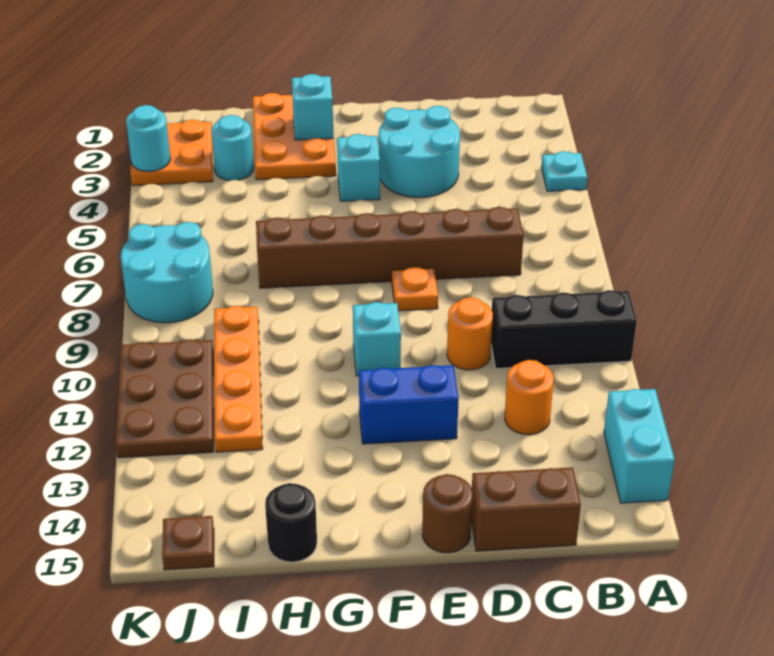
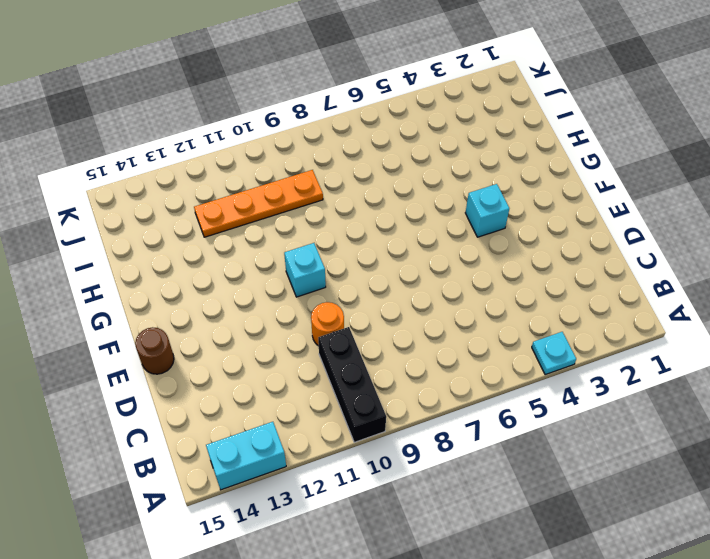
none -> brown 1x6 brick [256,207,524,288]
none -> orange 1x1 round brick [505,360,554,435]
none -> brown 1x2 brick [471,467,581,551]

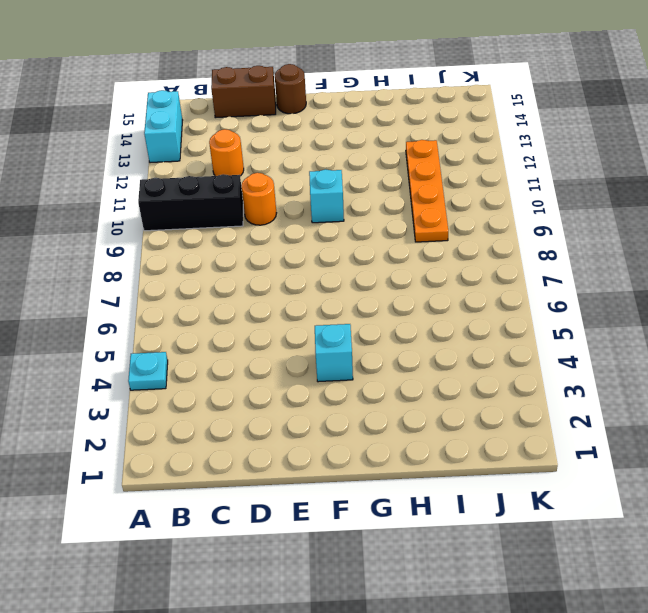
none -> brown 1x6 brick [256,207,524,288]
none -> cyan 2x2 round brick [379,106,460,197]
none -> orange 1x1 plate [392,267,438,311]

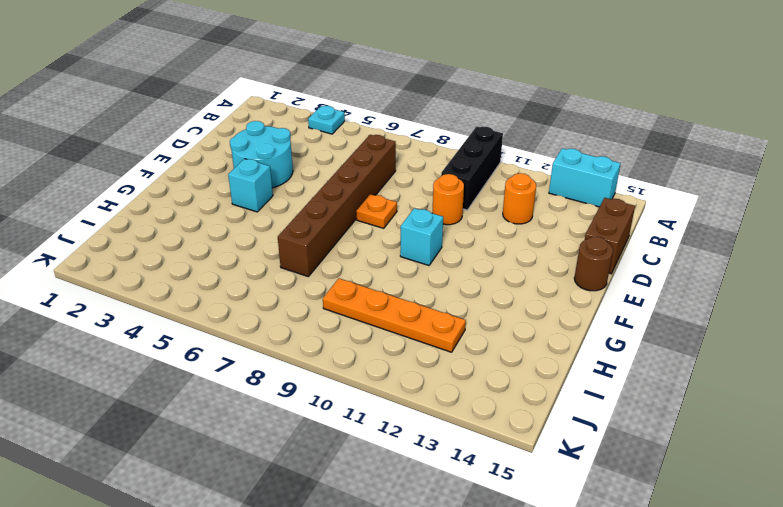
none -> blue 1x2 brick [359,365,459,444]
none -> orange 2x3 plate [253,93,336,180]
none -> black 1x1 round brick [265,483,317,562]

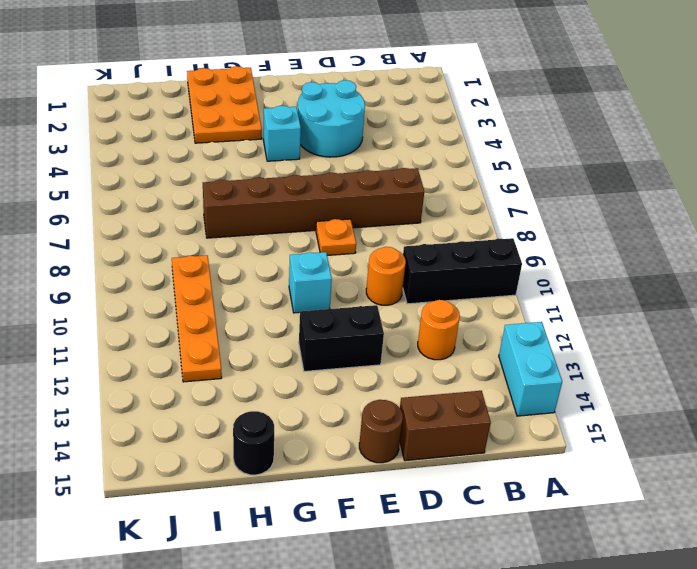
black 1x2 brick [299,305,384,371] -> blue 1x2 brick [359,365,459,444]
none -> cyan 1x1 plate [541,151,587,191]
none -> cyan 1x1 round brick [211,115,254,181]
none -> orange 2x2 plate [130,120,213,186]

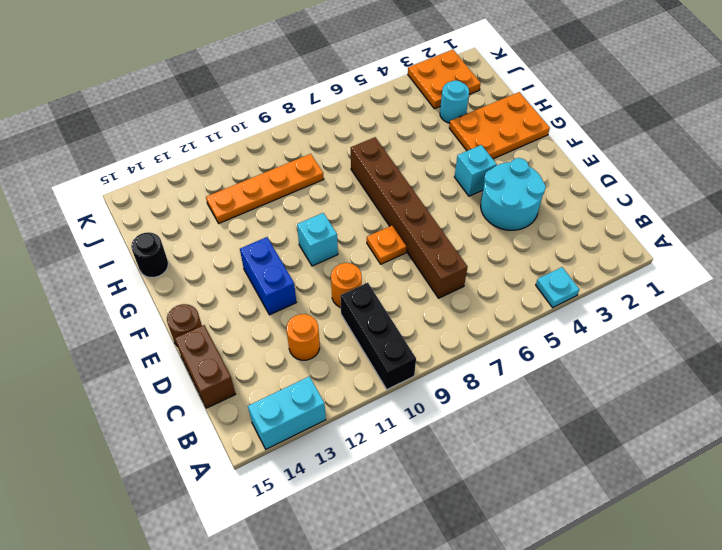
none -> cyan 2x2 round brick [121,222,213,323]
none -> brown 2x3 plate [116,340,214,458]
none -> brown 1x1 plate [162,516,214,570]

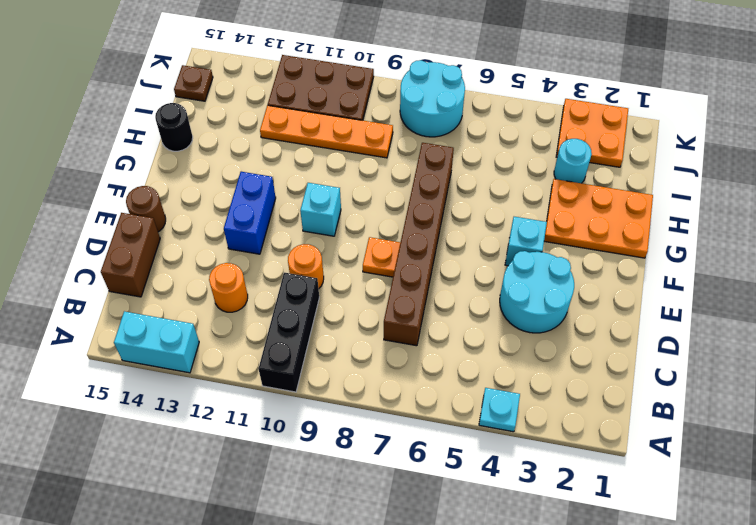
none -> cyan 1x1 brick [292,74,333,140]
none -> cyan 1x1 round brick [126,105,170,172]

